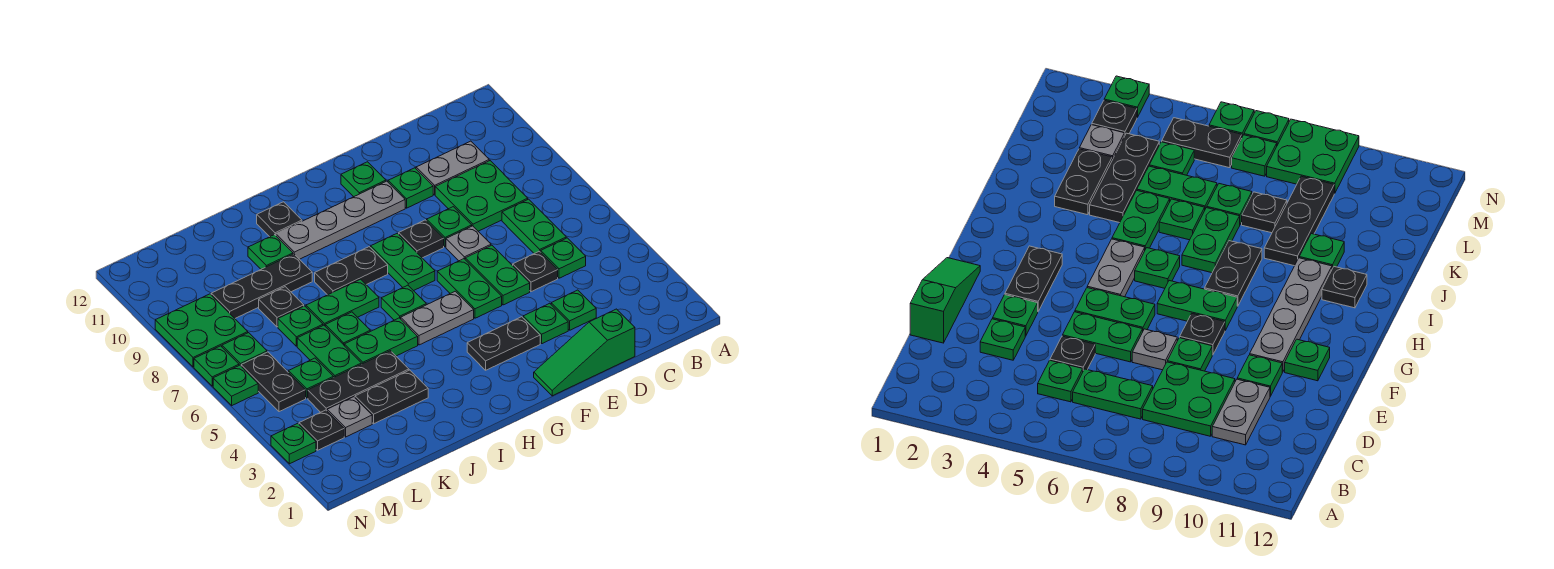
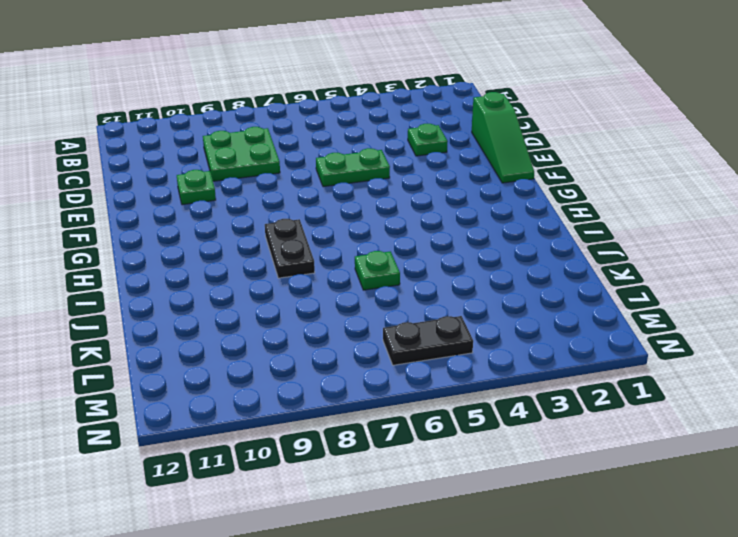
none -> green 1x1 plate [541,238,586,278]
none -> green 1x2 plate [502,199,566,254]
none -> grey 1x2 plate [416,141,489,195]
none -> black 1x1 plate [513,251,558,292]

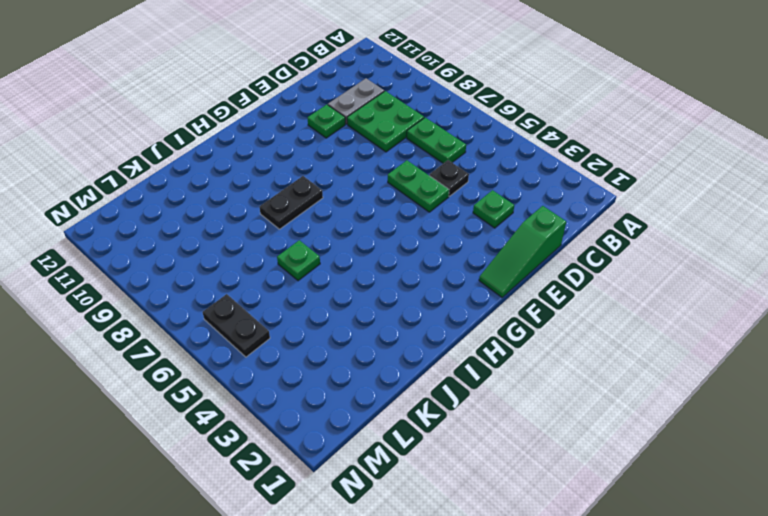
none -> green 1x1 plate [541,238,586,278]
none -> green 1x1 plate [523,303,568,344]
none -> grey 1x1 plate [446,226,491,261]
none -> green 1x1 plate [427,207,472,247]

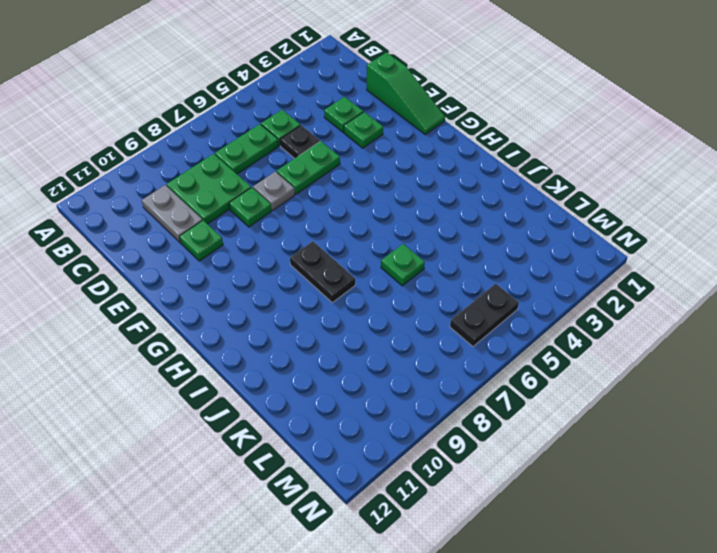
none -> black 1x2 plate [467,317,540,370]
none -> green 1x2 plate [437,259,502,318]
none -> black 1x1 plate [399,220,444,258]
none -> grey 1x4 plate [276,181,405,259]

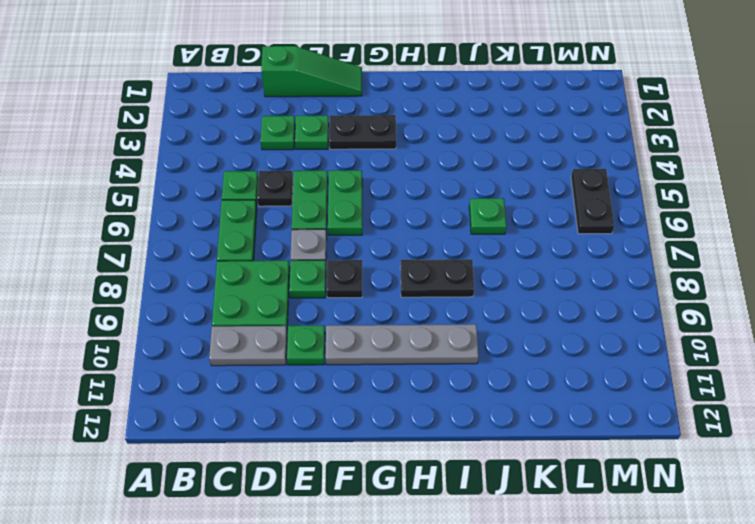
none -> green 1x1 plate [341,162,386,197]
none -> grey 1x2 plate [401,291,474,345]
none -> green 1x2 plate [371,233,435,291]
none -> green 1x1 plate [381,285,426,320]

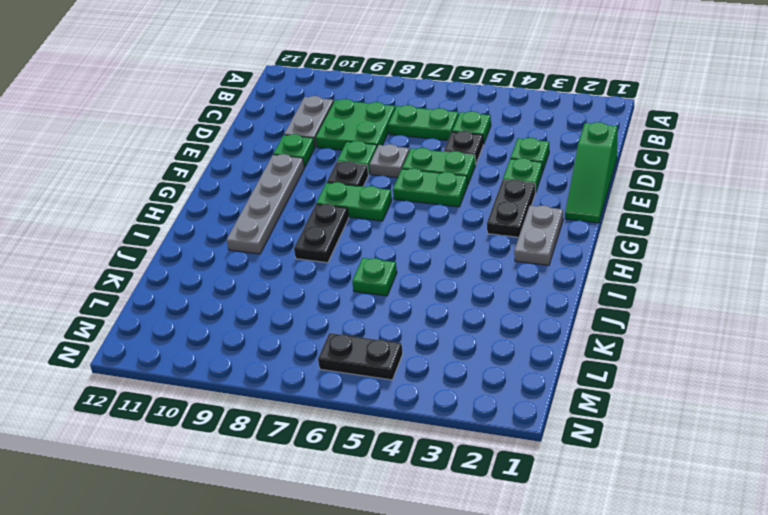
grey 1x2 plate [514,205,563,265] -> grey 1x2 plate moved to [401,291,474,345]
none -> green 1x1 plate [341,162,386,197]
none -> green 1x1 plate [381,285,426,320]
none -> green 1x2 plate [345,318,418,364]
none -> green 1x2 plate [306,279,379,326]

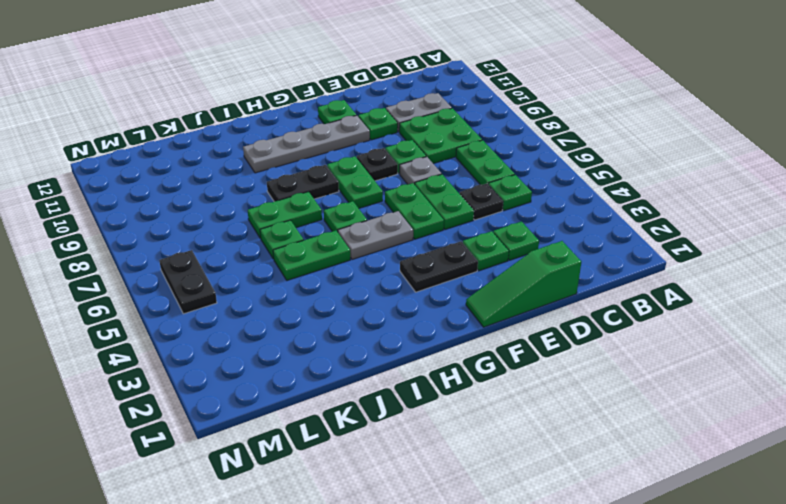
none -> black 1x1 plate [257,202,302,237]
none -> black 1x2 plate [355,370,428,424]
none -> black 1x3 plate [308,351,409,412]
none -> black 1x3 plate [211,254,312,318]

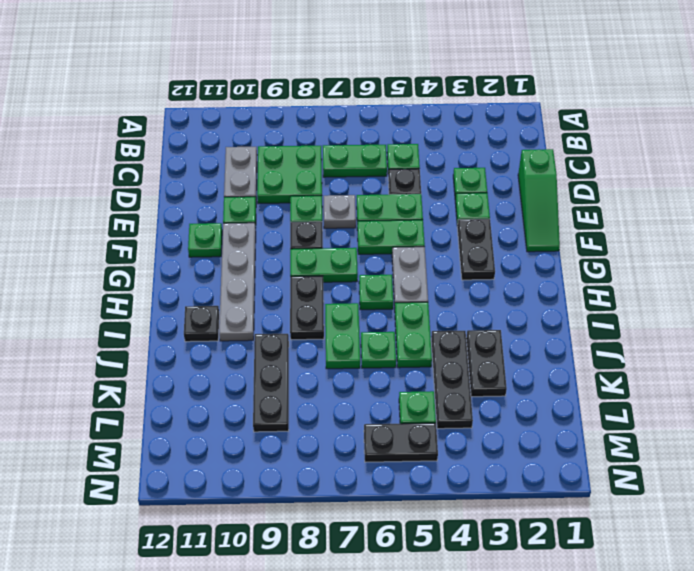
none -> green 1x1 plate [248,235,293,269]
none -> green 1x2 plate [297,325,362,377]
none -> green 1x1 plate [278,306,323,346]
none -> black 1x1 plate [259,287,304,327]

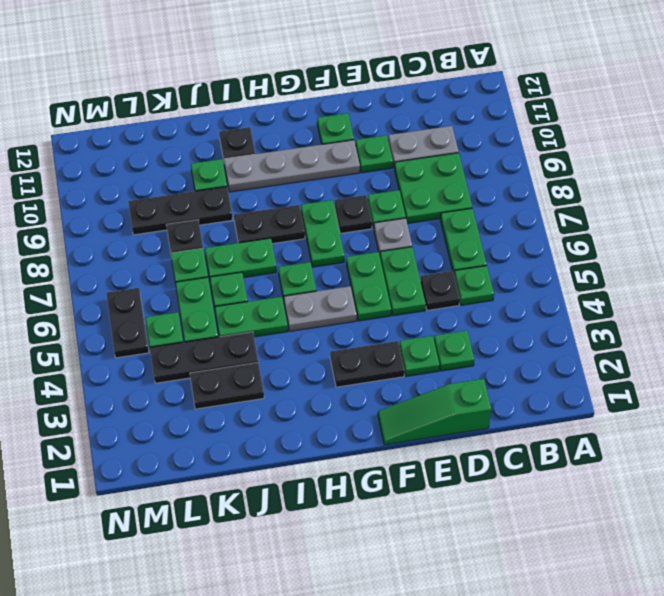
none -> grey 1x1 plate [327,397,372,437]
none -> black 1x1 plate [299,410,344,450]
none -> green 1x1 plate [222,333,267,366]
none -> green 2x2 plate [155,294,248,367]

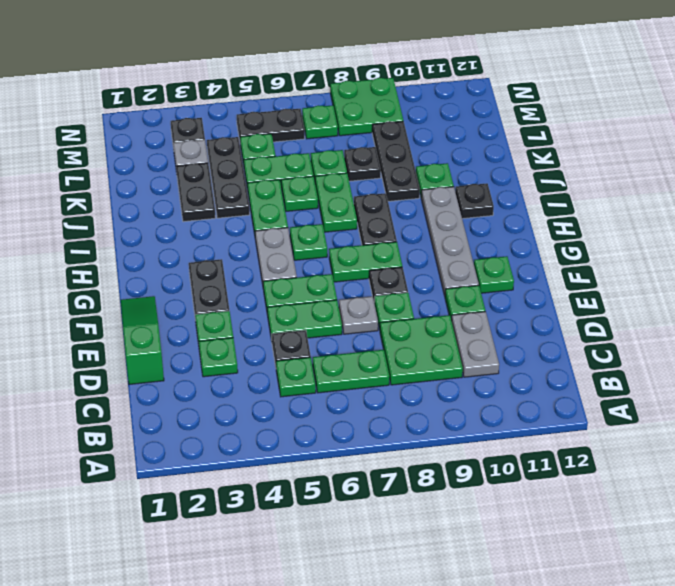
none -> green 1x1 plate [271,423,316,464]
none -> green 1x1 plate [213,365,258,405]
none -> green 1x1 plate [194,346,239,386]

